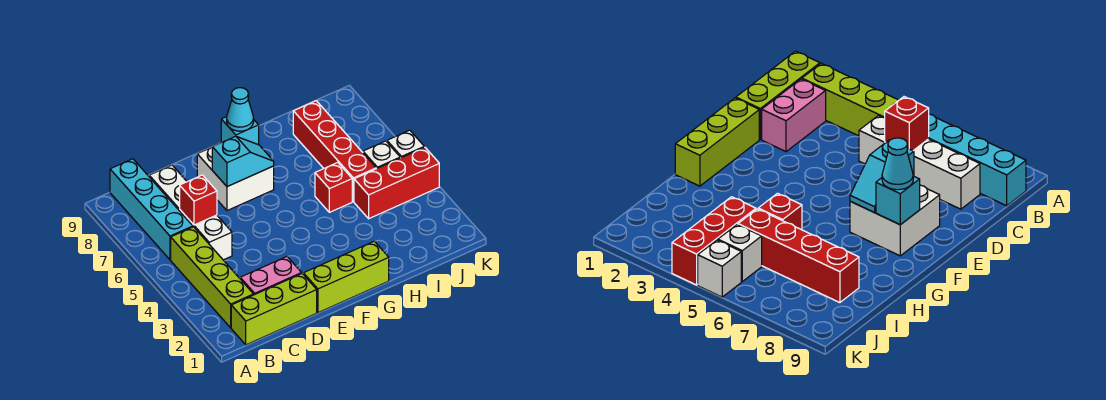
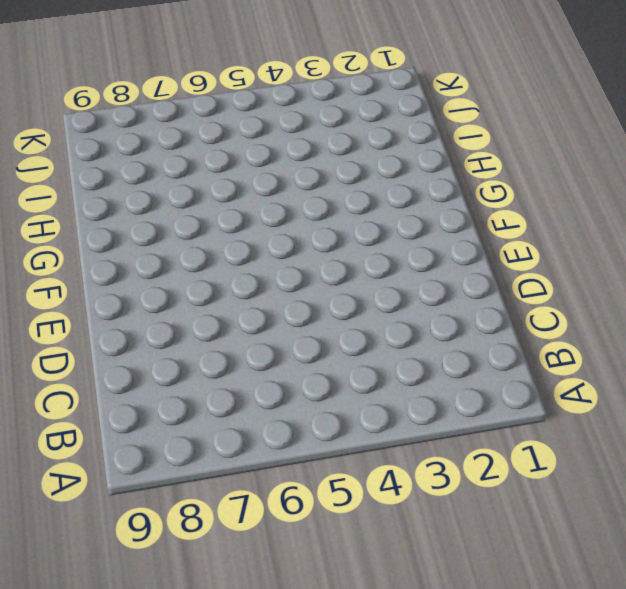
none -> lime 1x3 brick [231,274,317,345]
none -> lime 1x4 brick [171,227,253,328]
none -> cyan 1x4 brick [110,159,193,260]

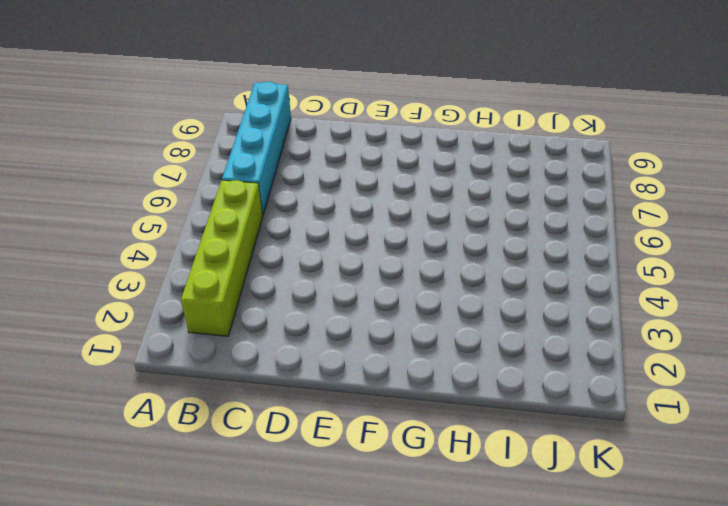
none -> lime 1x3 brick [231,274,317,345]
none -> pink 1x2 brick [240,257,302,295]
none -> white 1x4 brick [149,165,232,260]

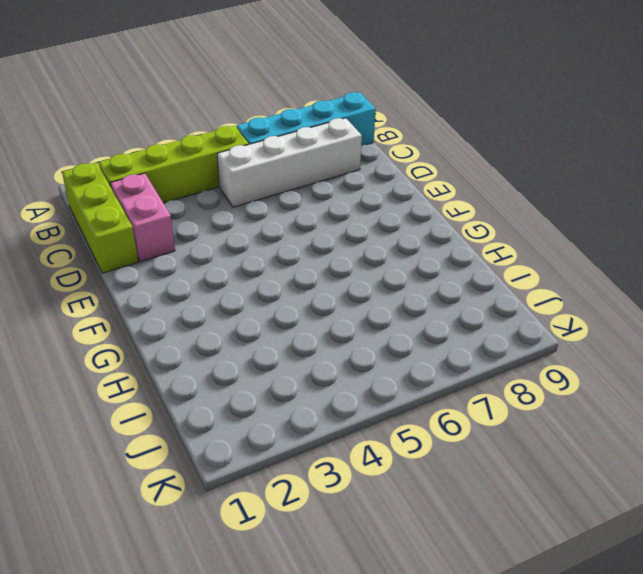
none -> lime 1x3 brick [303,241,389,313]
none -> white 2x2 brick [197,147,274,211]
none -> red 1x1 brick [315,162,352,212]

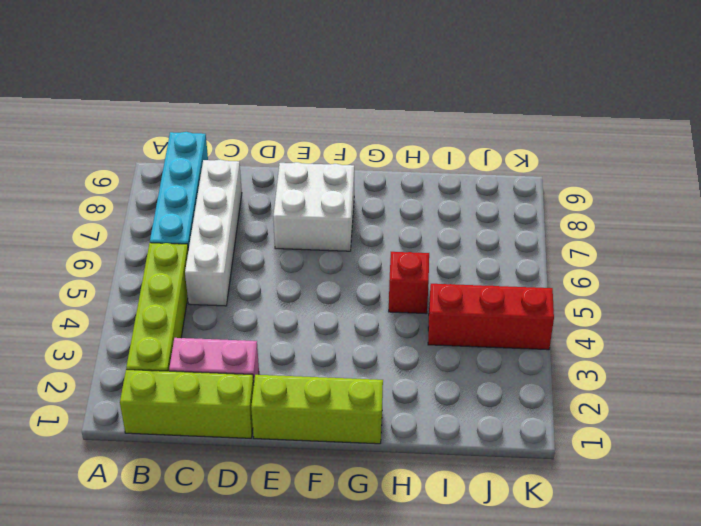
none -> red 1x4 brick [293,101,376,202]
none -> white 1x1 brick [363,141,400,169]
none -> white 1x1 brick [387,130,424,158]

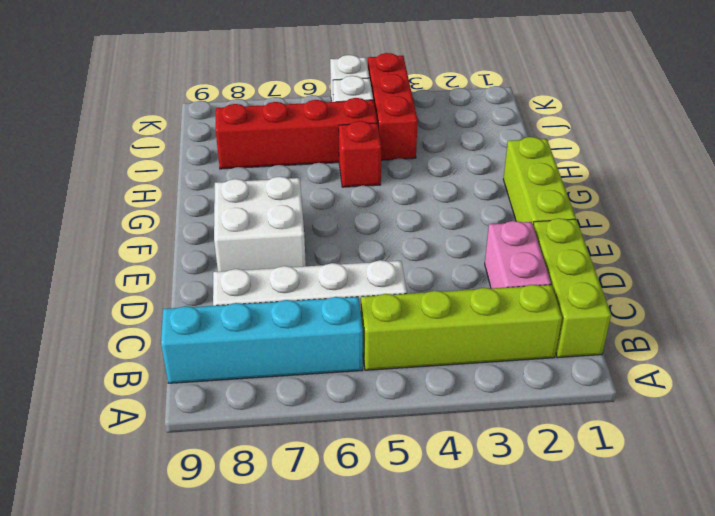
none -> red 1x1 brick [180,175,217,225]
none -> cyan 1x2 slope [212,136,274,187]
none -> cyan 1x1 brick [221,117,259,145]

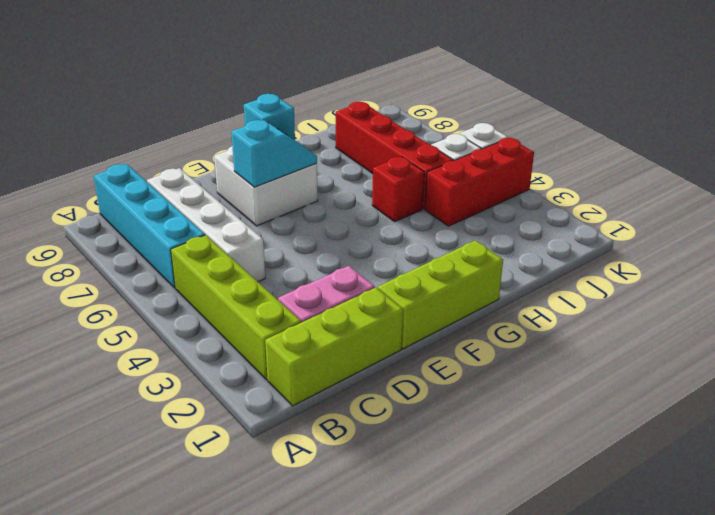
none -> red 1x1 brick [180,175,217,225]
none -> cyan 1x1 cone [227,88,254,131]

